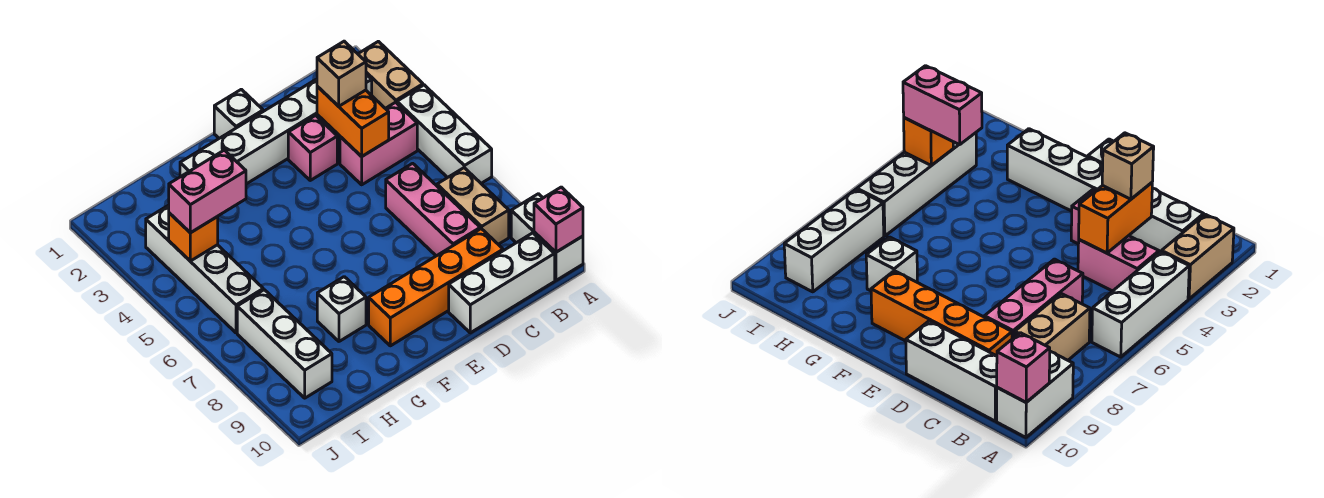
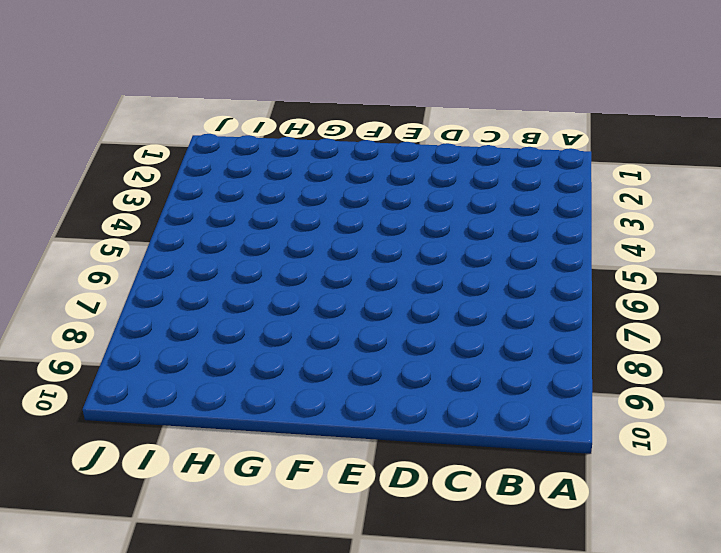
none -> tan 1x2 brick [358,41,423,108]
none -> white 1x3 brick [397,85,492,183]
none -> white 1x2 brick [511,194,583,280]

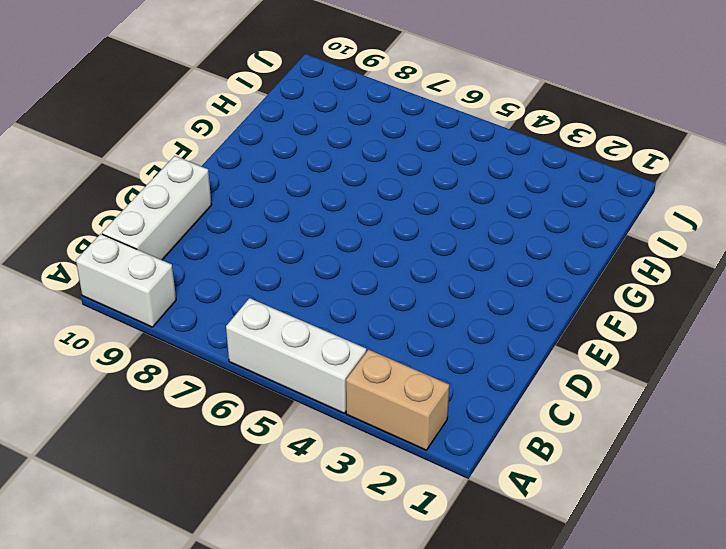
none -> white 1x6 brick [180,75,372,184]
none -> pink 1x2 brick [340,102,417,185]
none -> tan 1x2 brick [437,168,509,244]

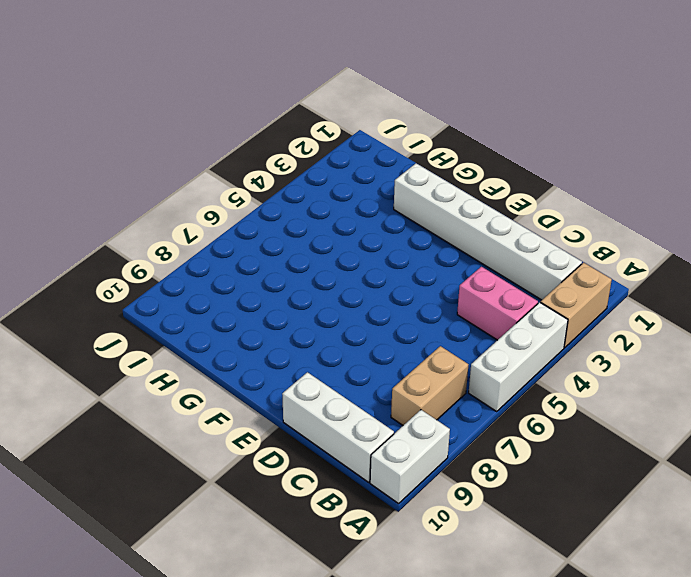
none -> pink 1x3 brick [386,163,480,256]
none -> orange 1x4 brick [369,229,503,346]
none -> pink 1x1 brick [288,115,337,180]

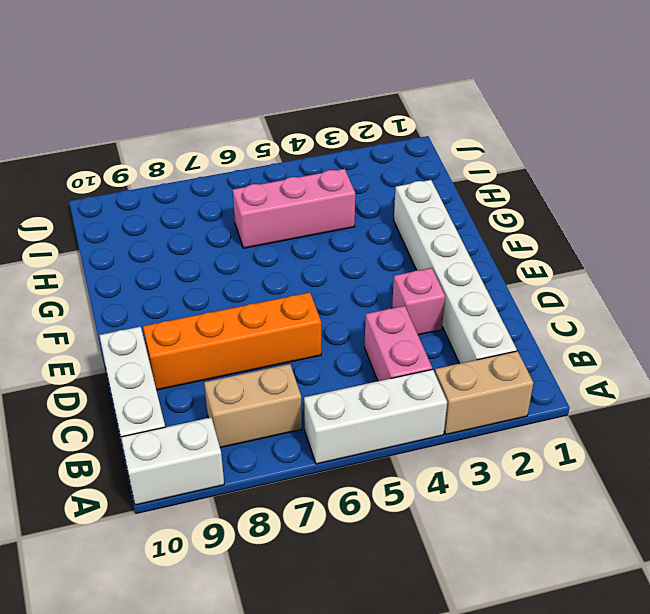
orange 1x4 brick [143,292,321,390] -> orange 1x4 brick turned to [369,229,503,346]
pink 1x3 brick [233,169,355,248] -> pink 1x3 brick moved to [386,163,480,256]
none -> white 1x1 brick [214,89,263,138]
none -> white 1x1 brick [317,277,366,341]
none -> white 1x4 brick [146,205,263,333]

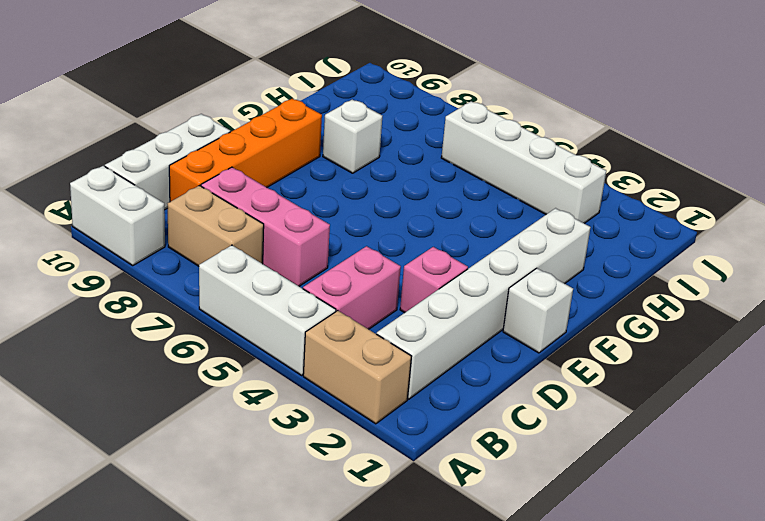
none -> white 1x3 brick [237,290,332,398]
none -> pink 1x1 brick [534,187,583,252]
none -> orange 1x2 brick [317,86,389,157]

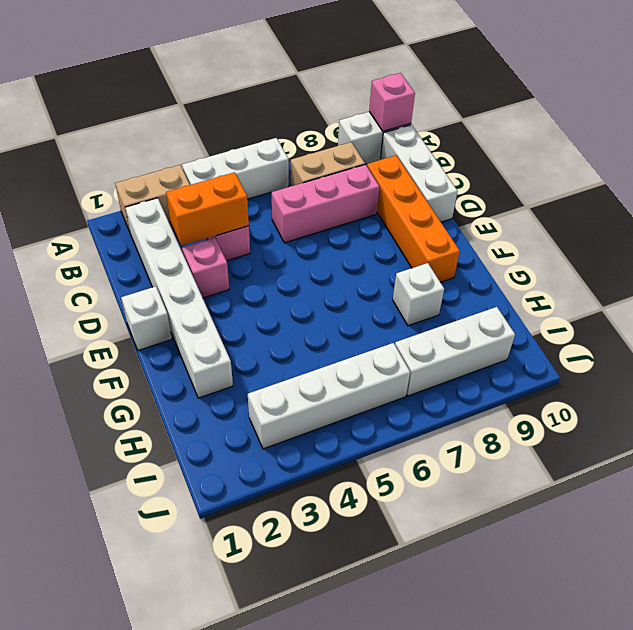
none -> orange 1x1 brick [169,213,218,261]
none -> tan 1x1 brick [317,41,366,106]
none -> pink 1x2 brick [169,150,246,233]

